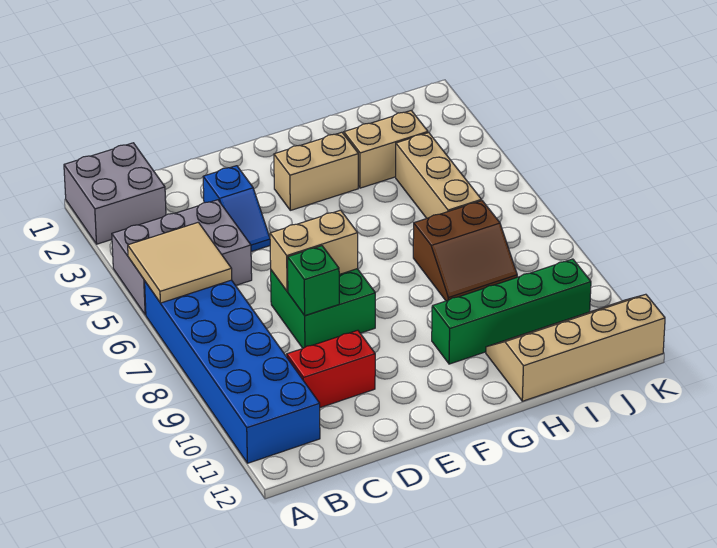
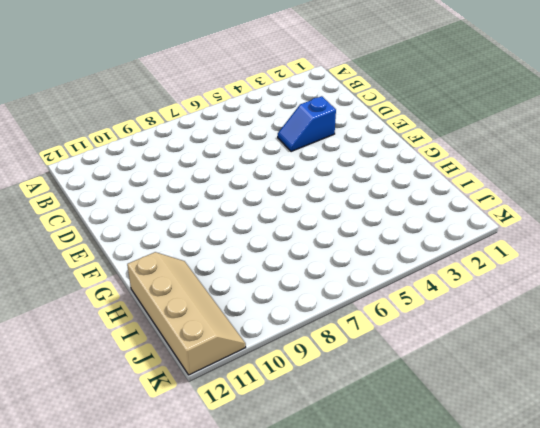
none -> grey 2x2 brick [64,143,166,244]
none -> grey 2x3 brick [112,200,252,315]
none -> blue 2x6 brick [145,280,320,463]

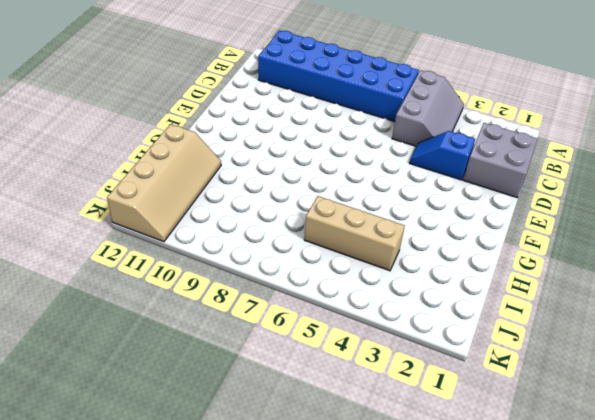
grey 2x3 slope [392,70,464,146] -> grey 2x3 brick [112,200,252,315]
grey 2x2 brick [463,123,537,197] -> grey 2x2 brick moved to [64,143,166,244]
none -> red 1x2 brick [287,330,375,408]
none -> green 2x2 brick [271,269,375,348]
none -> tan 1x2 brick [274,132,358,210]

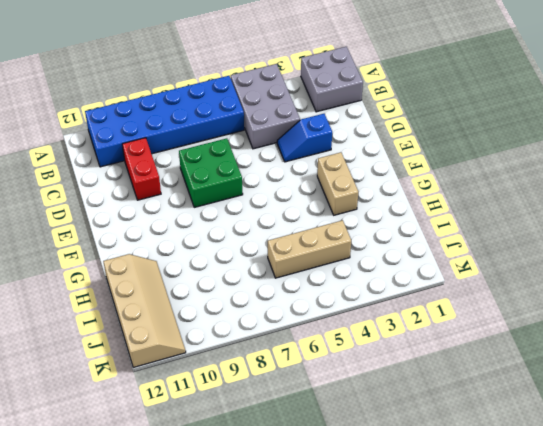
none -> green 1x4 brick [432,259,591,364]
none -> tan 1x2 brick [344,111,428,188]
none -> brown 2x2 slope [413,201,517,301]

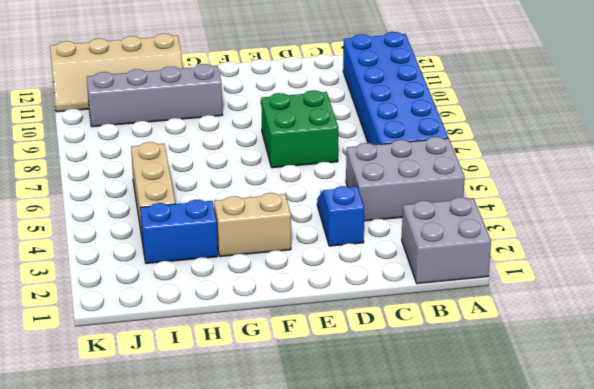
grey 1x4 brick [87,64,222,127] -> green 1x4 brick [432,259,591,364]
blue 1x2 brick [140,200,218,264] -> tan 1x2 brick [344,111,428,188]
none -> red 1x2 brick [287,330,375,408]
none -> brown 2x2 slope [413,201,517,301]
none -> tan 2x2 tile [128,222,232,303]

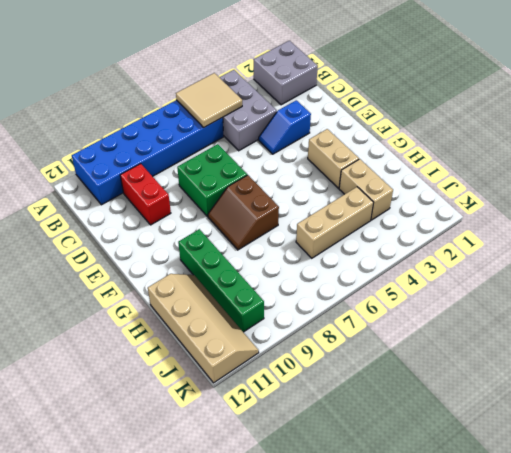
brown 2x2 slope [208,175,279,250] -> brown 2x2 slope moved to [413,201,517,301]
none -> tan 1x2 brick [270,210,358,291]
none -> green 1x1 brick [288,246,339,315]

